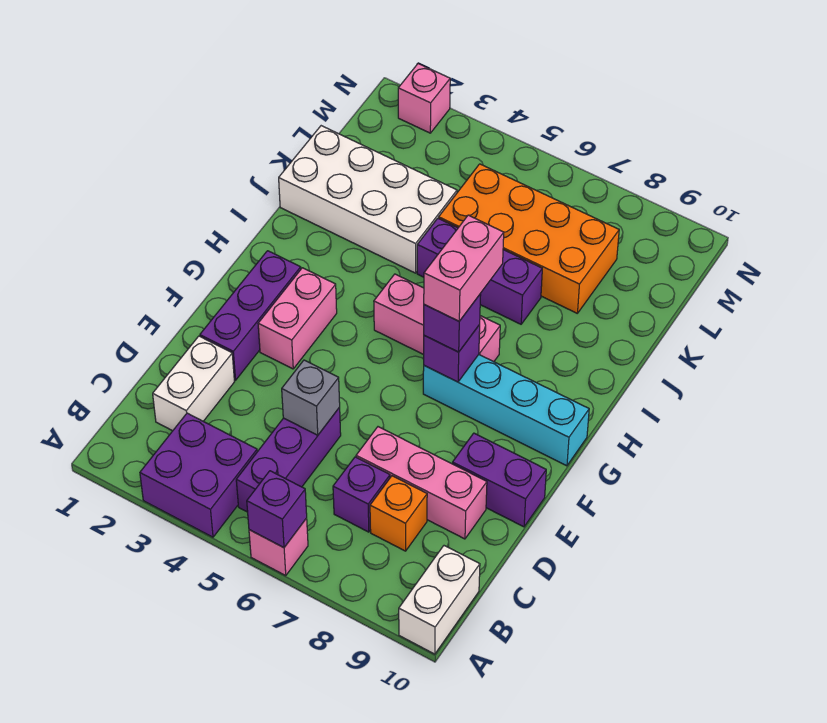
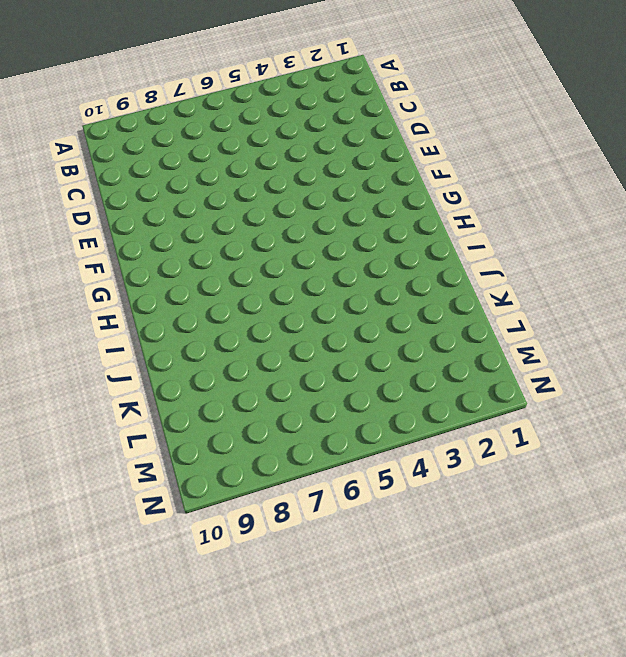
none -> purple 2x2 brick [140,413,257,537]
none -> pink 1x1 brick [249,518,308,575]
none -> white 1x2 brick [399,546,480,654]

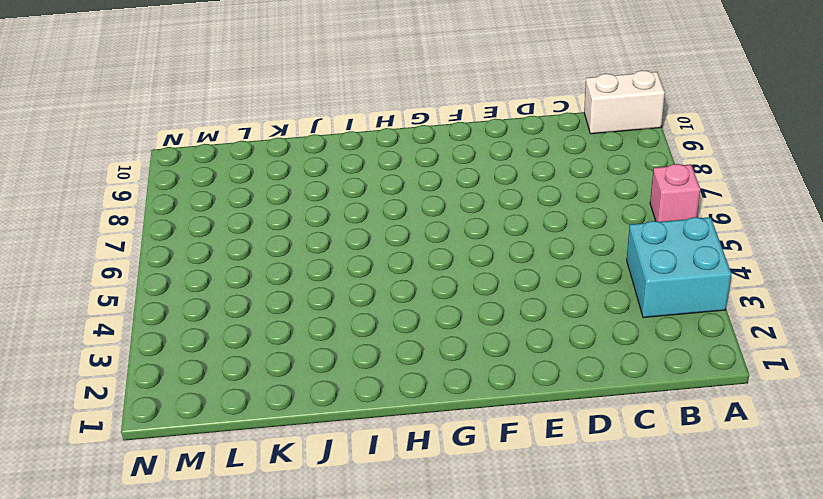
cyan 2x2 brick [627,217,731,318] -> purple 2x2 brick [140,413,257,537]
none -> purple 1x3 brick [236,407,341,512]
none -> white 1x2 brick [153,336,235,431]
none -> purple 1x1 brick [333,457,390,532]

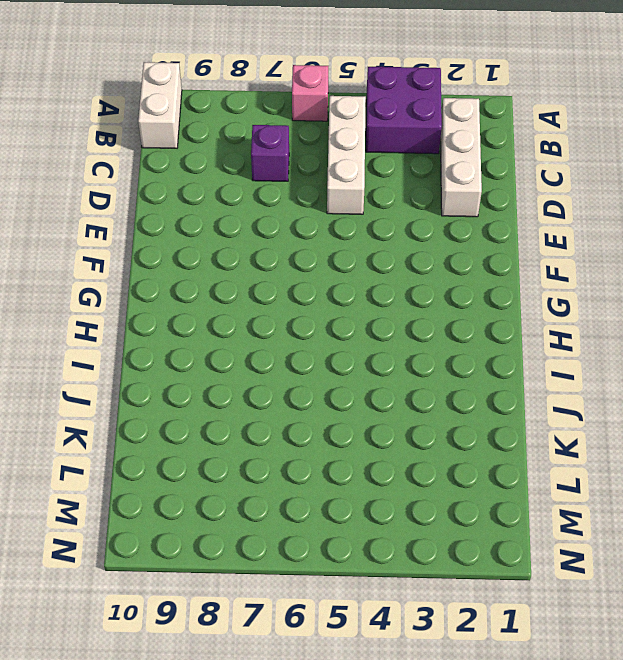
white 1x3 brick [440,98,482,217] -> white 1x2 brick [153,336,235,431]
white 1x3 brick [327,96,366,214] -> purple 1x3 brick [236,407,341,512]
none -> orange 1x1 brick [370,476,427,551]
none -> pink 1x3 brick [356,427,487,539]
none -> purple 1x3 brick [200,251,301,380]

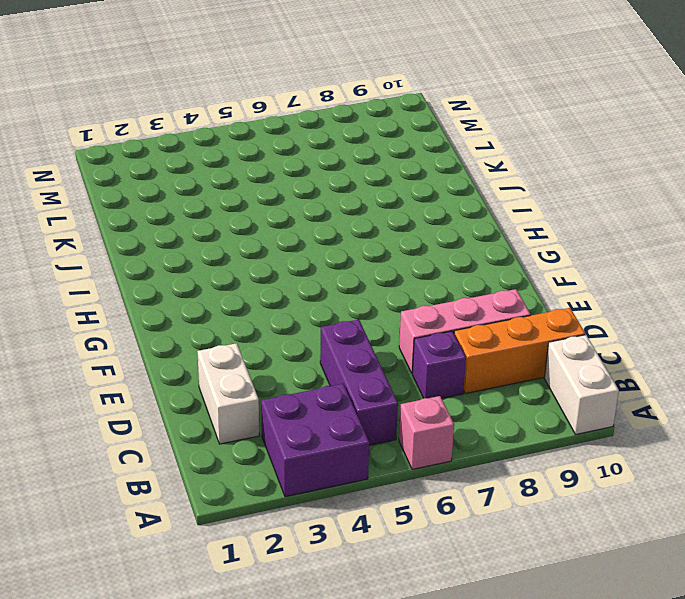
orange 1x3 brick [454,308,585,394] -> orange 1x1 brick [370,476,427,551]
none -> purple 1x3 brick [200,251,301,380]
none -> purple 1x2 brick [453,433,546,527]
none -> pink 1x2 brick [258,268,337,369]

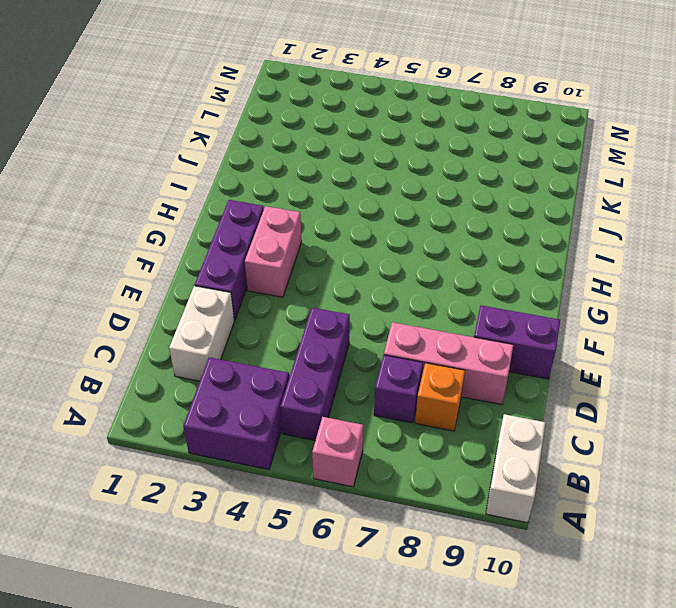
none -> cyan 1x4 brick [423,355,589,466]
none -> pink 1x3 brick [374,274,500,362]
none -> white 2x4 brick [279,126,457,273]

